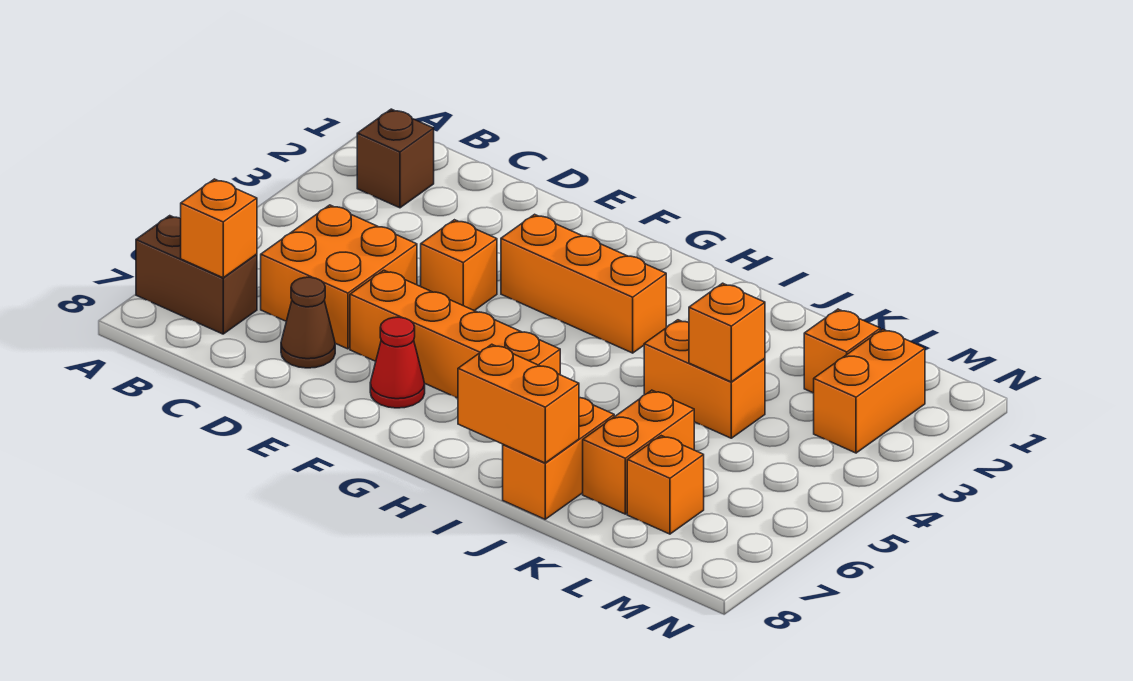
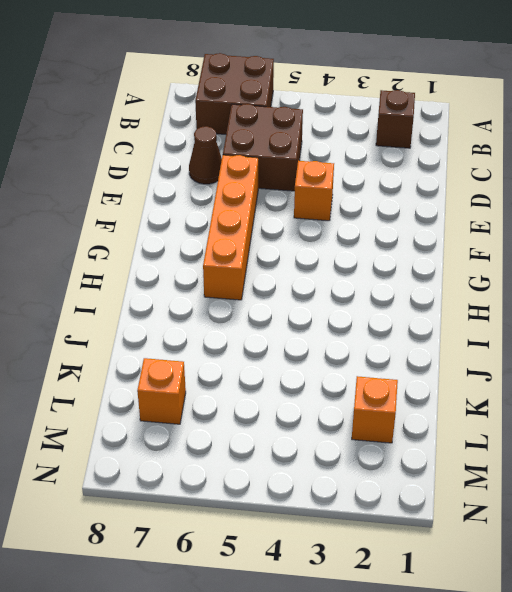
brown 2x2 brick [195,53,274,134] -> brown 1x2 brick [136,216,257,334]
brown 2x2 brick [223,104,303,191] -> orange 2x2 brick [261,205,417,349]
none -> orange 1x3 brick [501,214,666,353]
none -> red 1x1 cone [370,317,425,408]
none -> orange 1x2 brick [644,320,765,438]

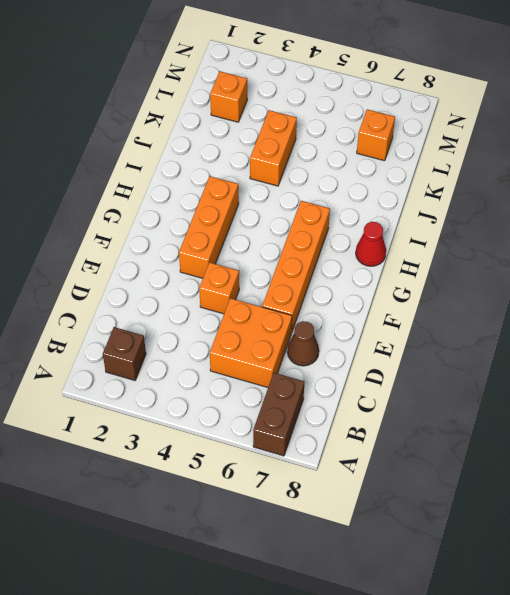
red 1x1 cone [356,222,386,266] -> red 1x1 cone moved to [370,317,425,408]
none -> orange 1x2 brick [503,398,614,519]
none -> orange 1x2 brick [583,390,694,514]
none -> orange 1x2 brick [814,329,925,453]

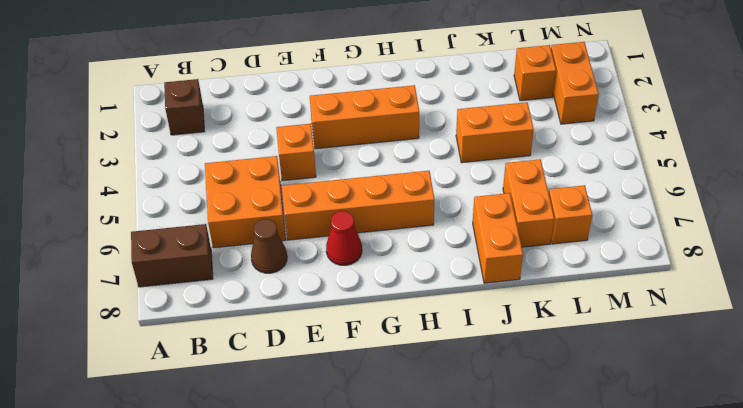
none -> orange 1x1 brick [181,179,257,278]
none -> orange 1x2 brick [458,344,579,463]
none -> orange 1x1 brick [689,283,765,382]

